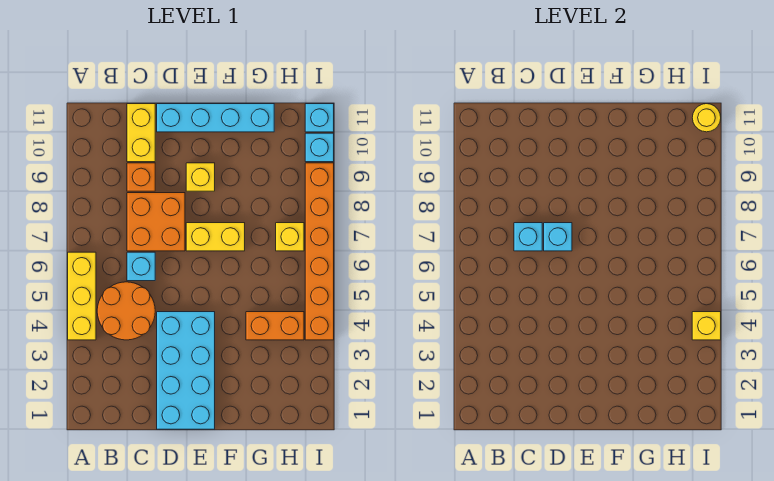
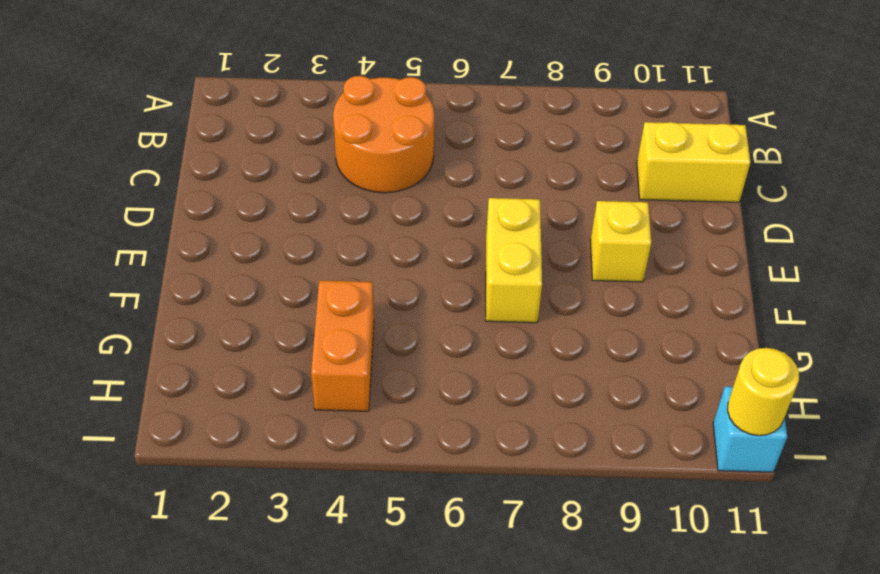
none -> yellow 1x3 brick [68,252,96,340]
none -> cyan 1x1 brick [127,252,155,281]
none -> orange 2x2 brick [127,193,185,251]

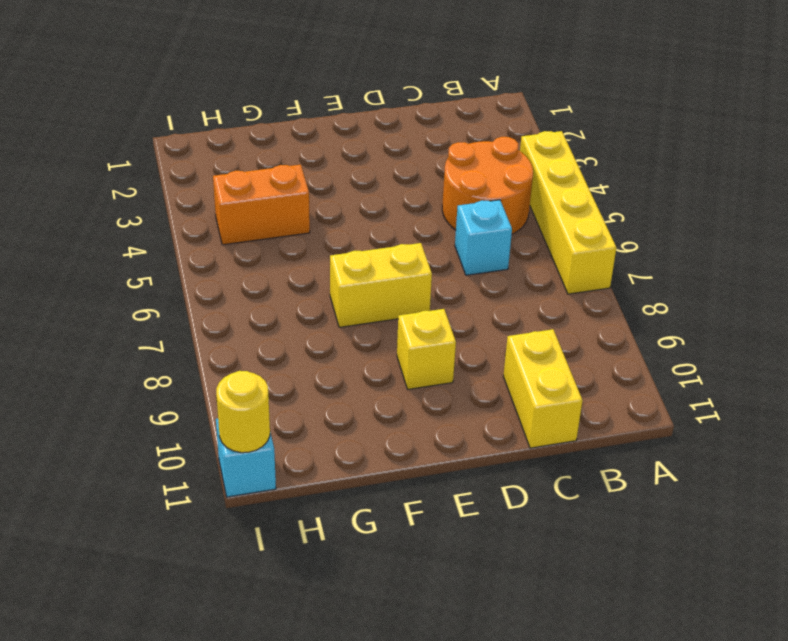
yellow 1x4 brick [520,131,616,294] -> yellow 1x3 brick [68,252,96,340]
none -> orange 2x2 brick [127,193,185,251]
none -> orange 1x1 brick [127,163,155,191]
none -> cyan 2x4 brick [157,312,215,429]

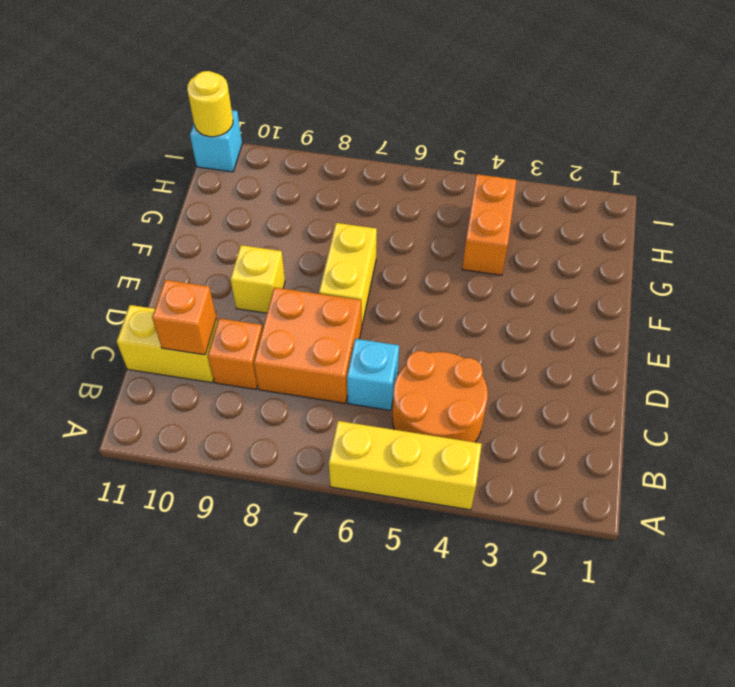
orange 1x1 brick [152,280,216,355] -> none
none -> cyan 2x4 brick [157,312,215,429]
none -> cyan 1x4 brick [157,104,274,132]
none -> yellow 1x1 brick [276,223,304,251]

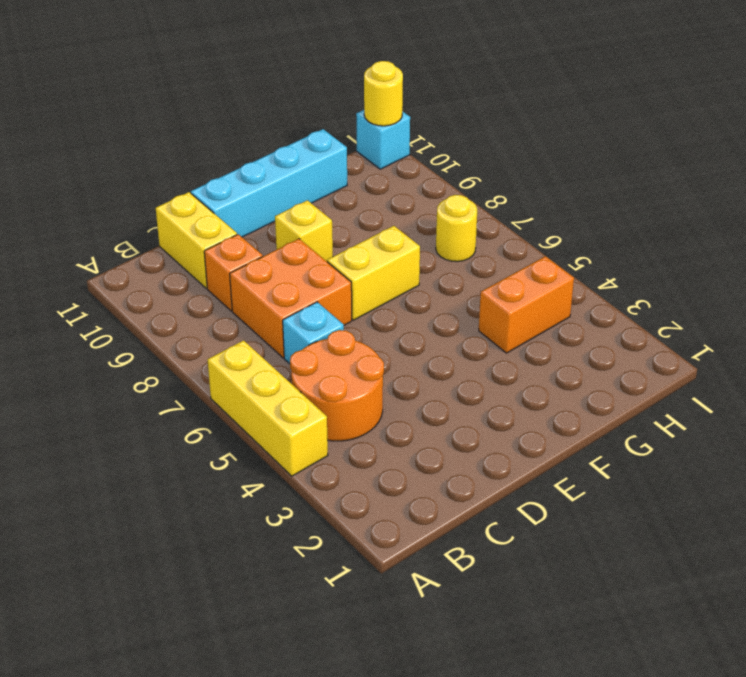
yellow 1x1 round brick [436,195,477,262] -> yellow 1x1 brick [276,223,304,251]
none -> cyan 2x4 brick [157,312,215,429]
none -> orange 1x6 brick [305,163,334,340]
none -> cyan 1x1 brick [305,133,334,162]

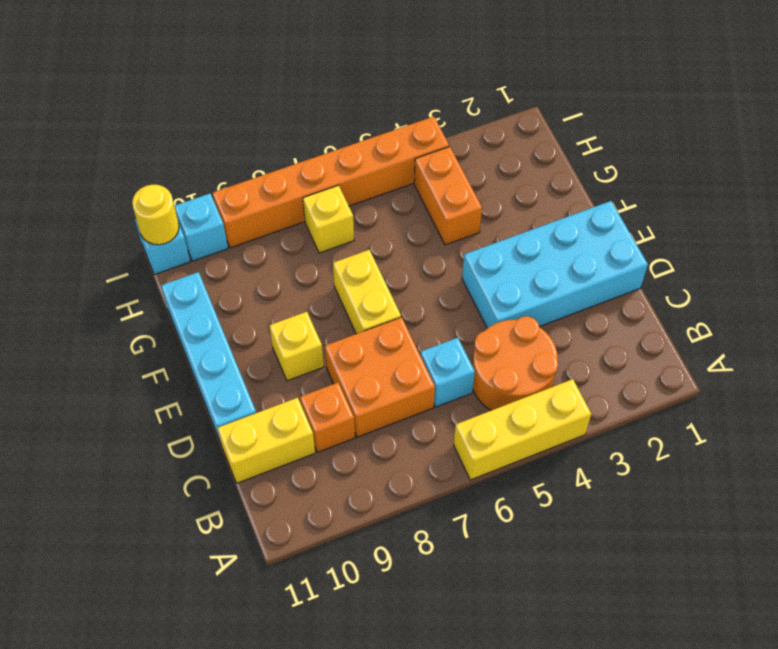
none -> cyan 1x1 brick [514,223,542,251]
none -> cyan 1x1 brick [544,223,572,251]
none -> yellow 1x1 brick [692,312,721,340]

